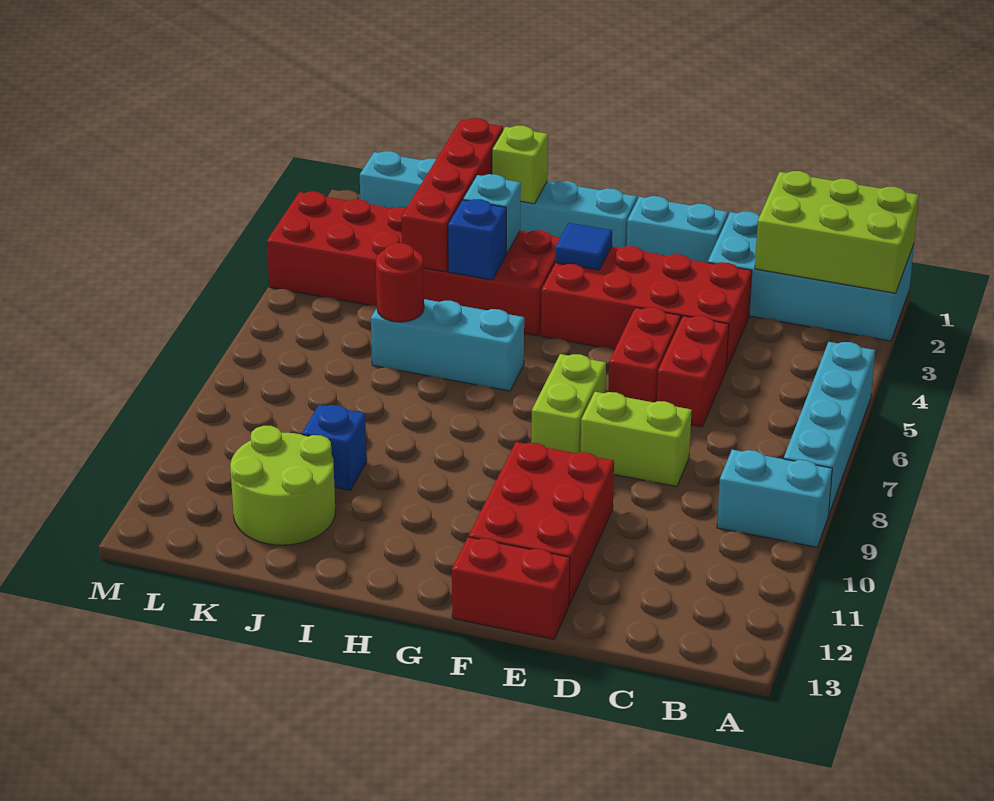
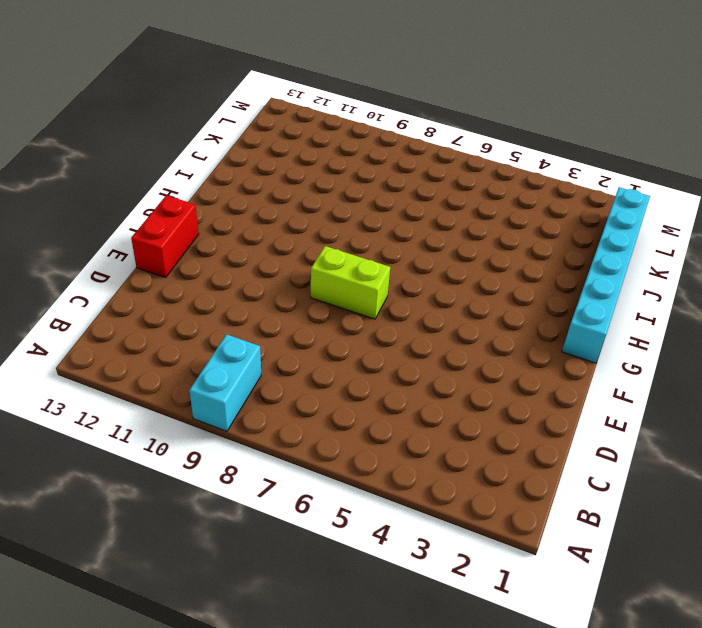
none -> cyan 2x4 brick [708,211,914,341]
none -> cyan 1x4 brick [784,342,875,515]
none -> red 2x4 brick [541,246,752,370]

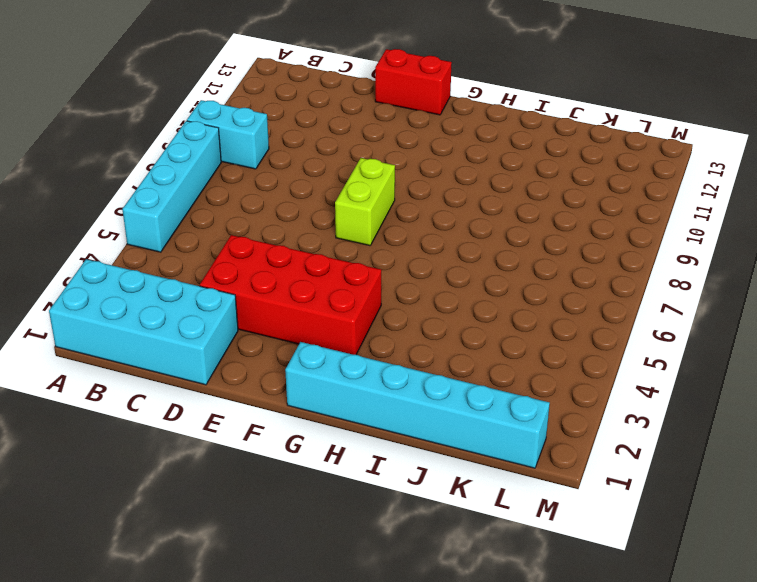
none -> red 1x2 brick [657,316,729,427]
none -> lime 1x2 brick [581,392,692,486]
none -> cyan 1x2 brick [627,196,728,263]

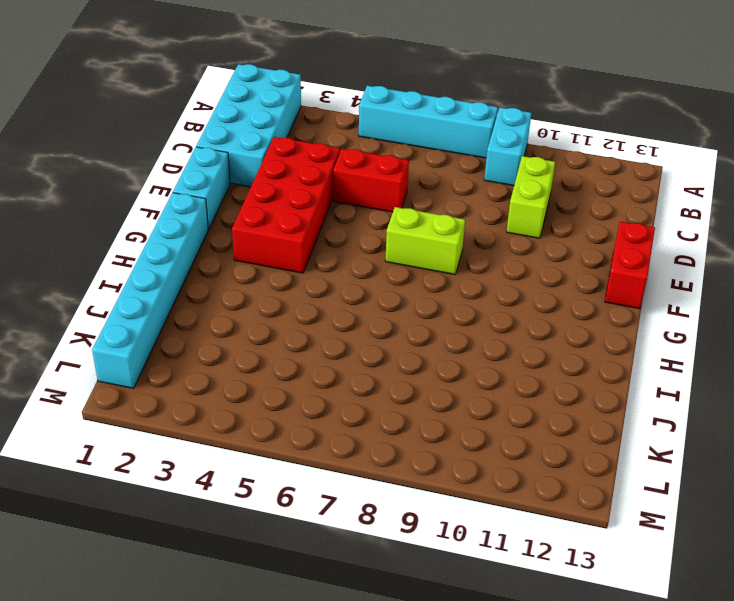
lime 1x2 brick [507,156,555,238] -> lime 1x2 brick moved to [581,392,692,486]
none -> red 1x2 brick [608,307,681,402]
none -> red 2x3 brick [469,442,614,605]
none -> red 2x6 brick [267,192,560,336]

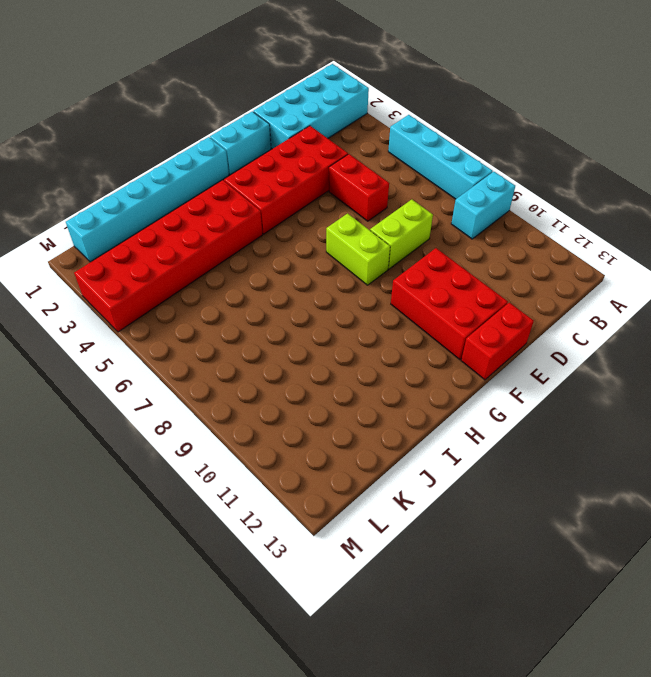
none -> red 1x2 brick [608,307,681,402]
none -> cyan 1x3 brick [371,299,524,391]
none -> blue 1x1 brick [302,404,367,490]

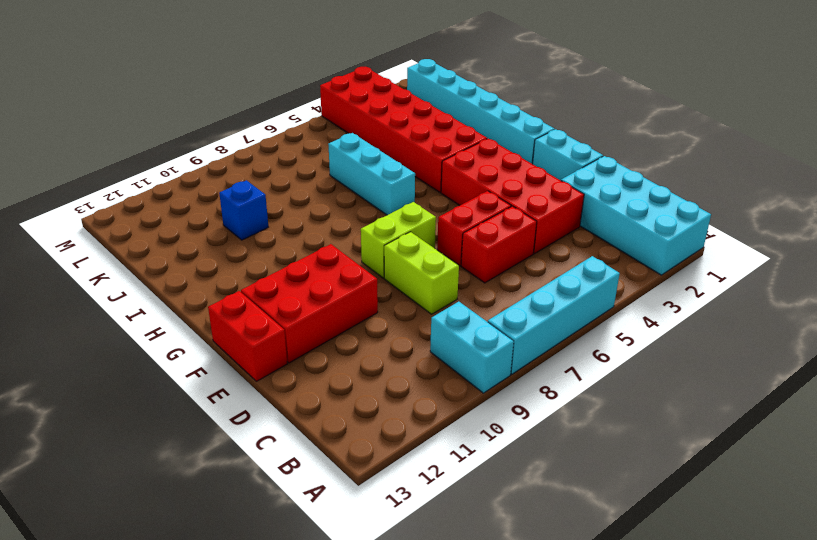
none -> lime 2x2 round brick [230,426,336,545]
none -> lime 2x3 brick [755,171,919,293]
none -> blue 1x1 tile [555,223,612,270]

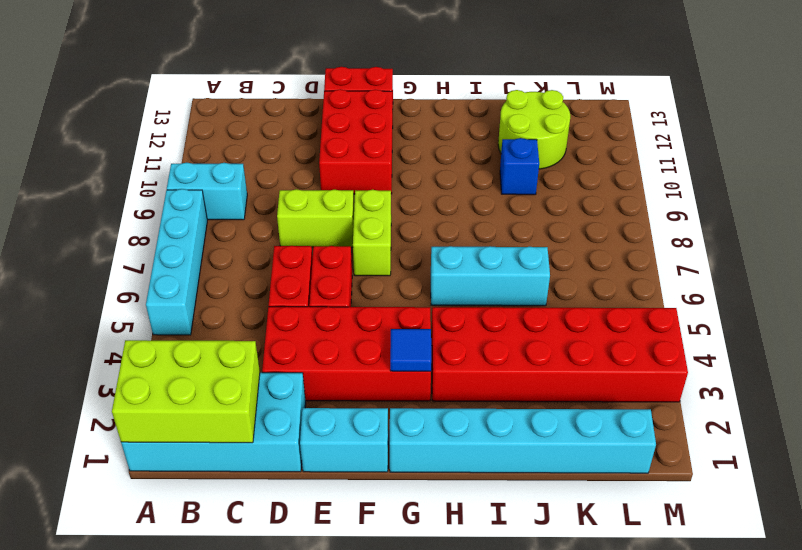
none -> lime 1x1 brick [492,126,548,204]
none -> cyan 1x1 brick [463,174,521,254]
none -> blue 1x1 brick [448,199,506,280]

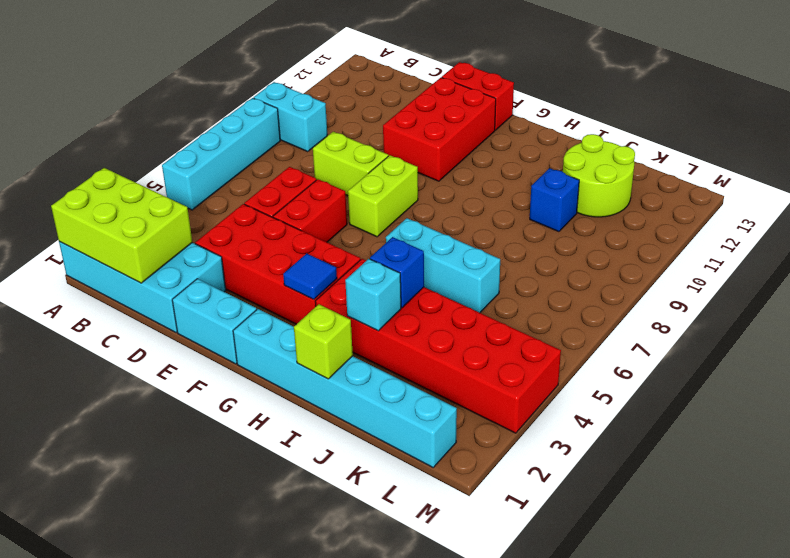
none -> red 1x4 brick [401,118,503,272]
none -> red 1x1 round brick [376,243,424,322]

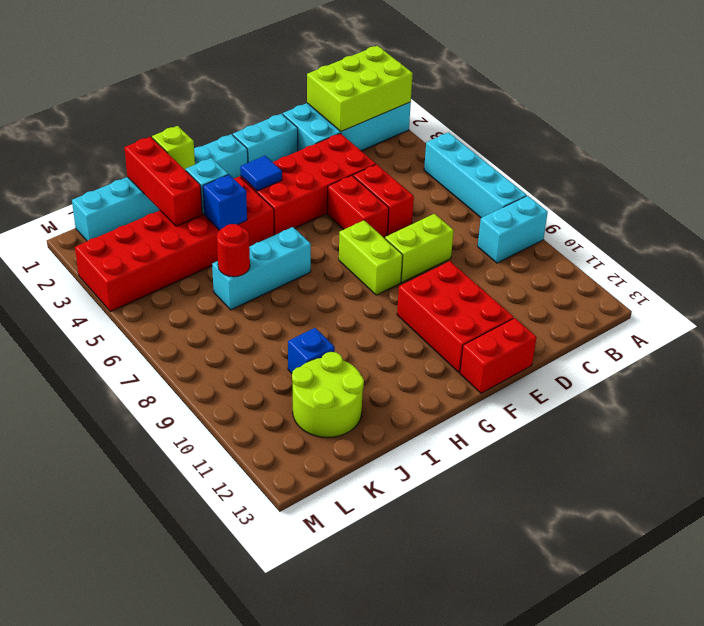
red 1x3 brick [124,137,202,226] -> red 1x4 brick [401,118,503,272]

